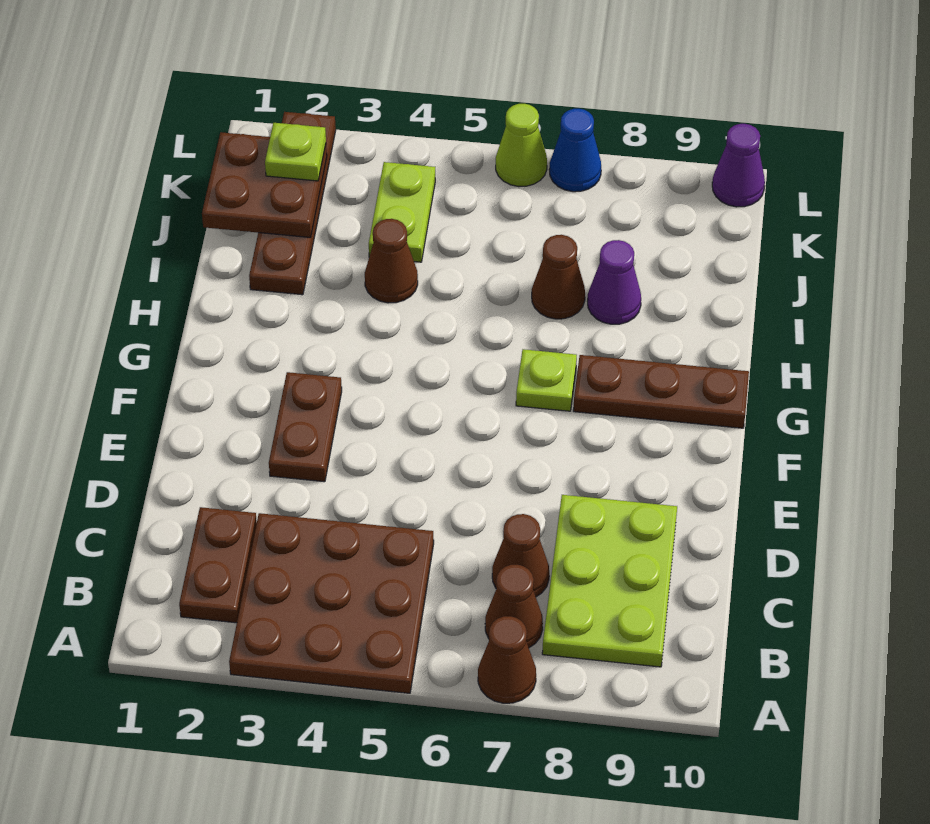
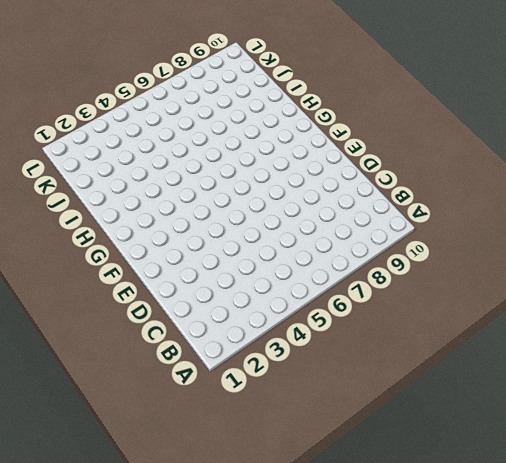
none -> brown 3x3 plate [229,513,434,693]
none -> brown 1x1 cone [478,616,536,703]
none -> brown 1x2 plate [179,507,257,623]

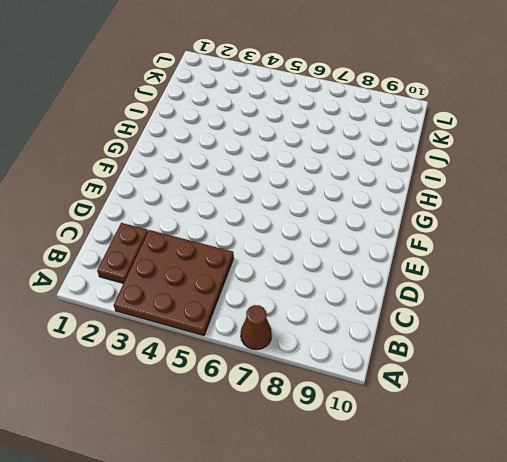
none -> brown 1x1 cone [485,565,543,648]
none -> lime 2x3 plate [542,495,677,667]
none -> brown 1x1 cone [492,514,549,597]

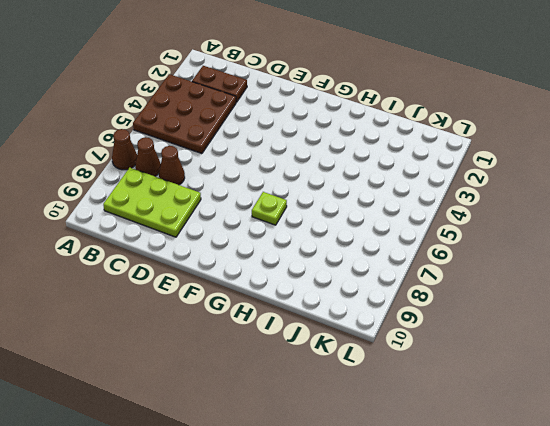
none -> brown 1x2 plate [269,372,342,482]
none -> brown 1x3 plate [573,355,749,428]
none -> brown 1x4 plate [249,112,336,295]

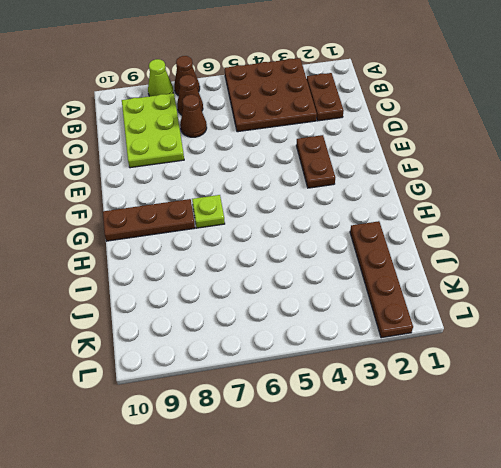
lime 1x1 cone [148,59,173,96] -> lime 1x1 cone moved to [496,104,547,187]
none -> brown 1x1 cone [365,219,418,303]
none -> brown 1x1 cone [532,235,585,319]
none -> purple 1x1 cone [588,240,641,324]

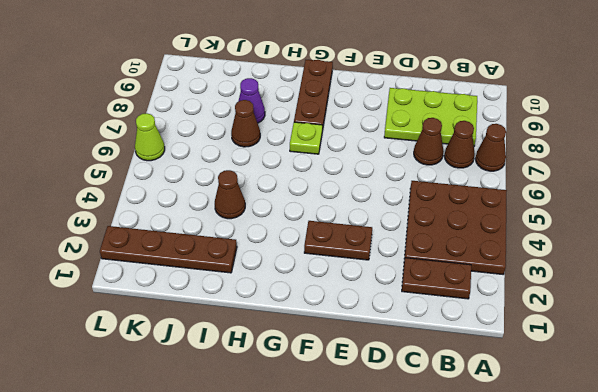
none -> lime 1x2 plate [369,162,435,262]
none -> blue 1x1 cone [549,109,601,192]
none -> purple 1x1 cone [712,124,765,207]

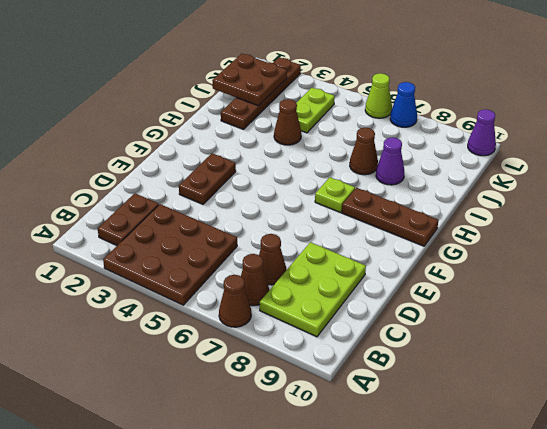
none -> lime 1x1 plate [265,123,326,181]

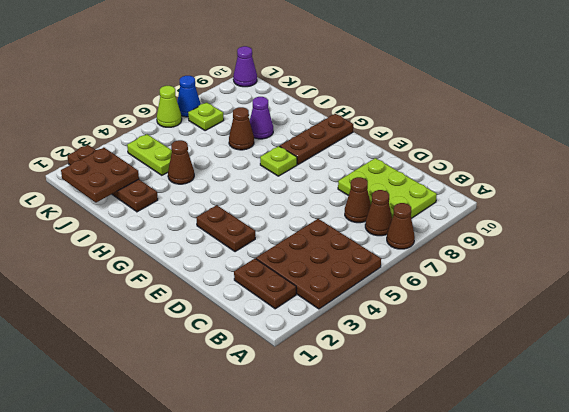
lime 1x1 plate [188,102,224,131] -> lime 1x1 plate moved to [265,123,326,181]

